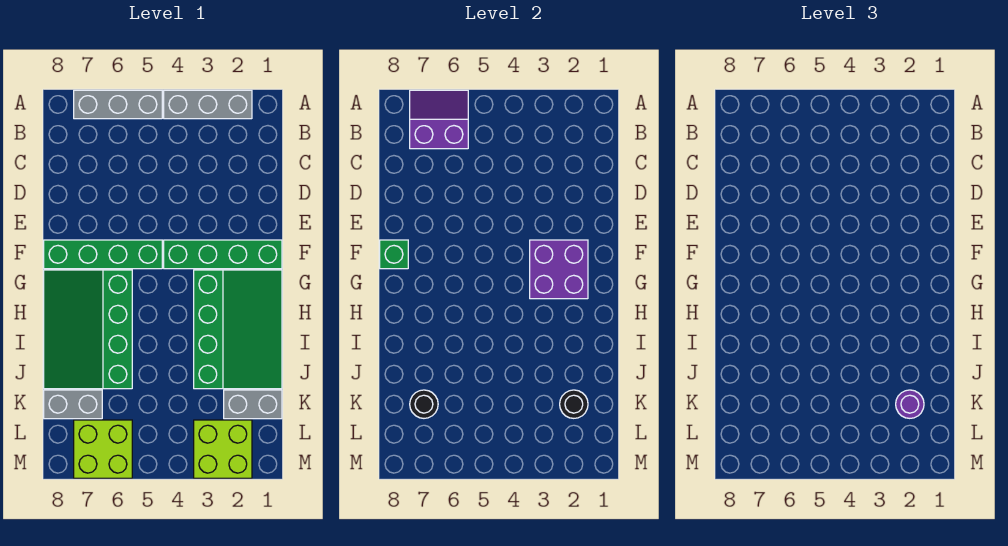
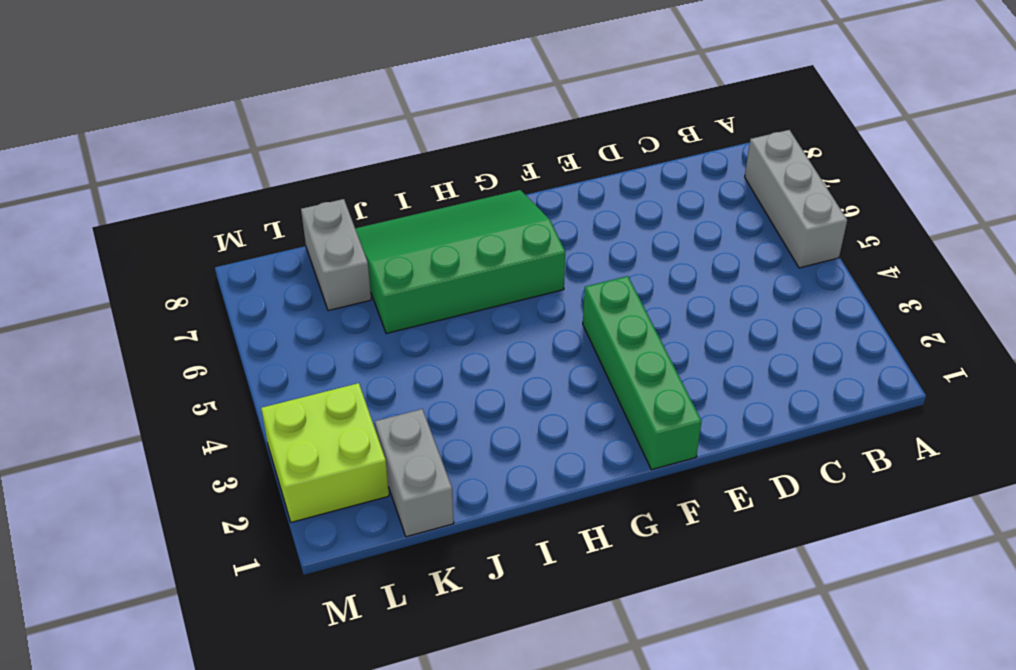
none -> grey 1x3 brick [164,90,252,119]
none -> green 1x4 brick [44,240,162,269]
none -> green 3x4 slope [194,270,282,389]

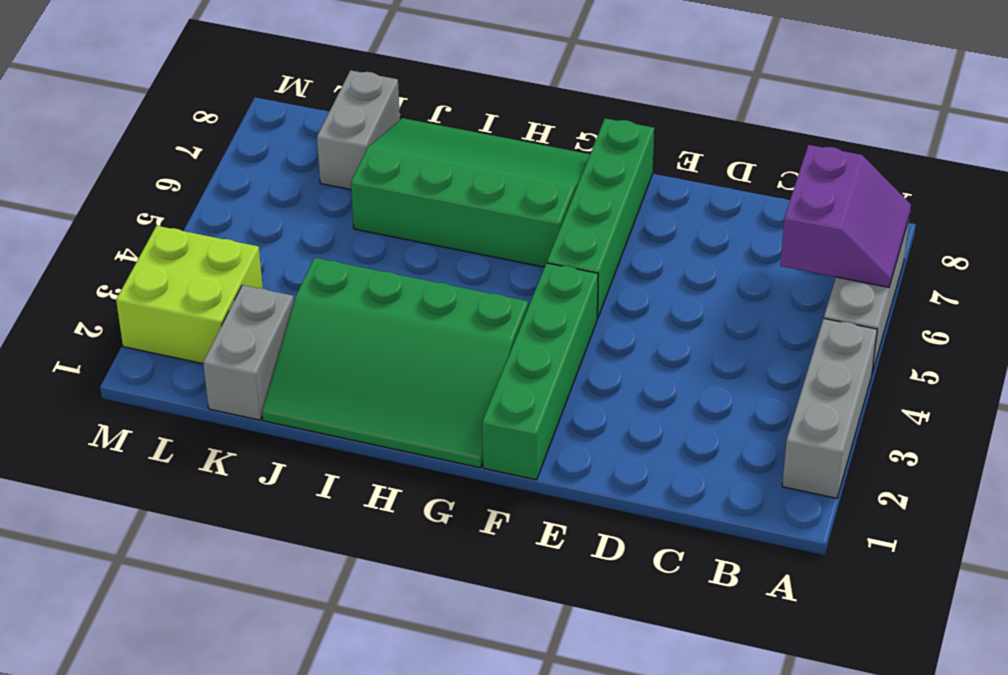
none -> lime 2x2 brick [74,420,132,478]
none -> purple 2x2 brick [530,240,588,299]
none -> green 1x1 brick [380,240,408,269]

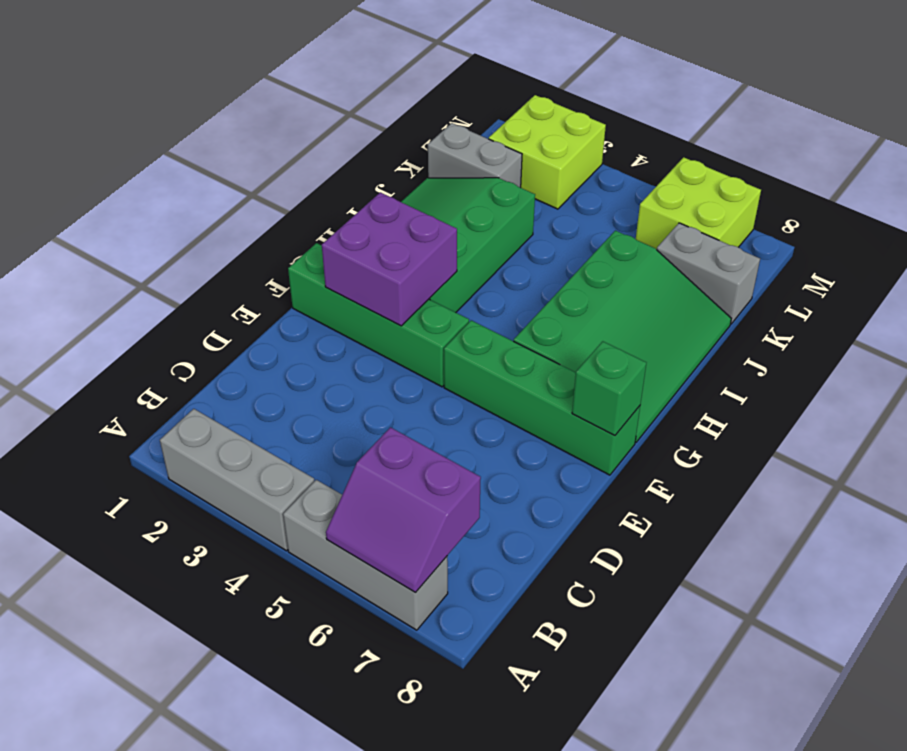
none -> black 1x1 round brick [560,390,588,418]
none -> black 1x1 round brick [410,390,438,418]
none -> purple 1x1 round brick [896,390,924,418]

